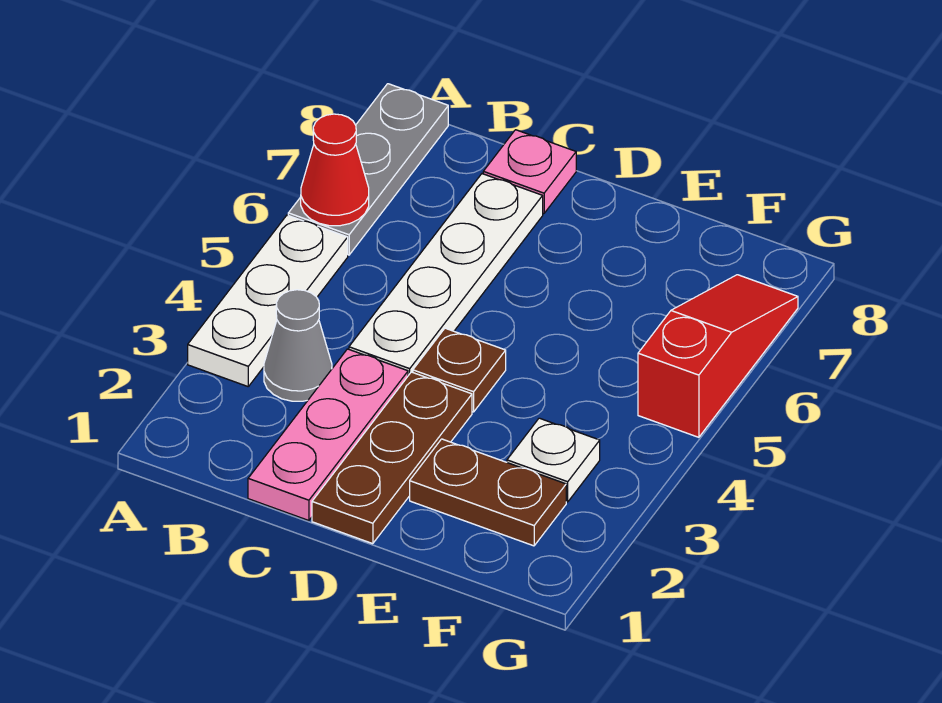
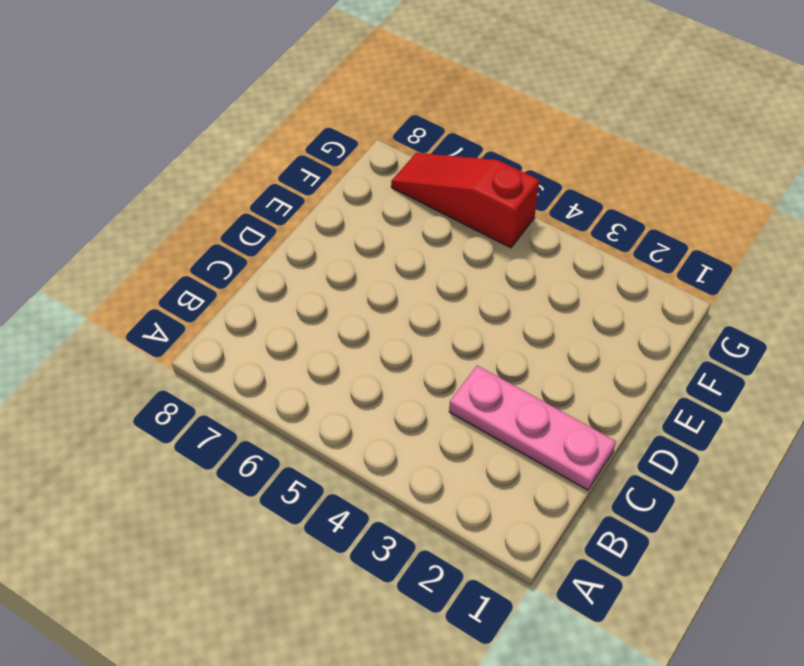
none -> white 1x3 plate [188,215,348,386]
none -> grey 1x3 plate [288,84,448,255]
none -> grey 1x1 cone [264,290,332,401]

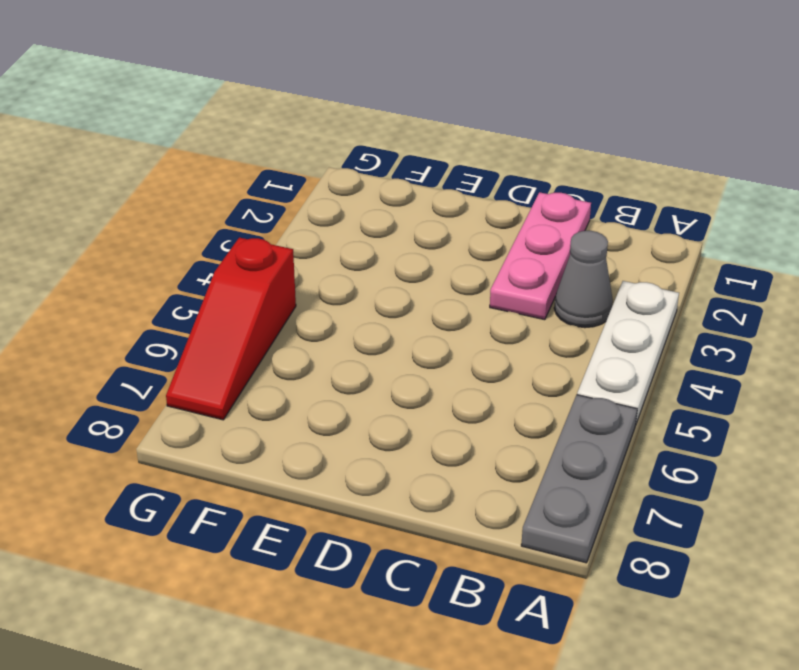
none -> white 1x4 plate [349,174,543,376]
none -> pink 1x1 plate [483,130,576,213]
none -> brown 1x3 plate [312,372,472,544]

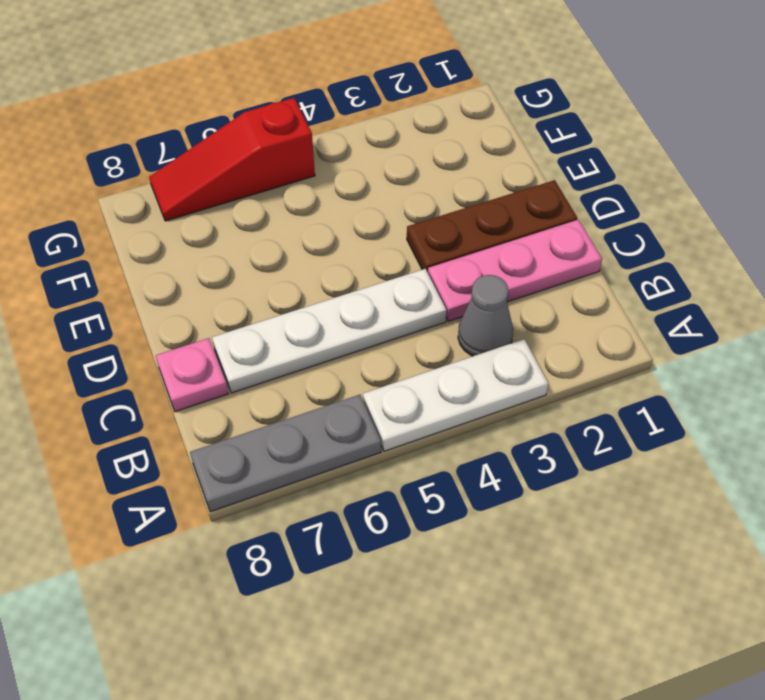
none -> brown 1x1 plate [413,328,506,412]
none -> brown 1x2 plate [410,439,566,546]
none -> white 1x1 plate [507,418,600,502]

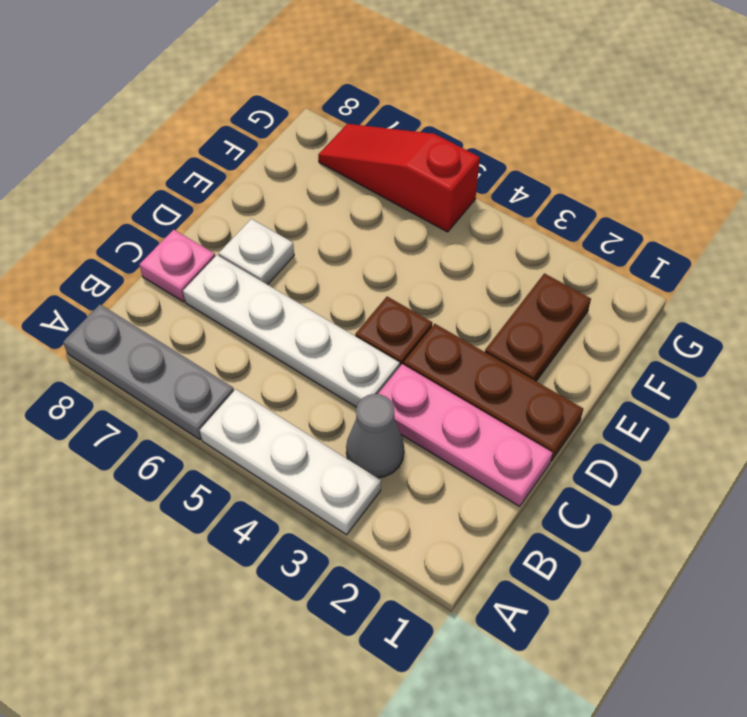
white 1x1 plate [219,219,294,285] -> white 1x1 plate moved to [507,418,600,502]
none -> red 1x1 cone [301,114,369,226]

